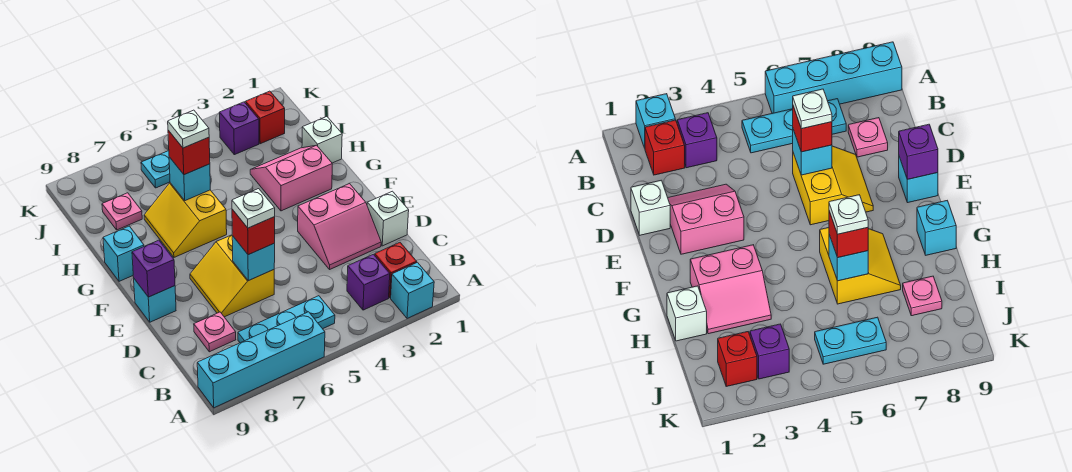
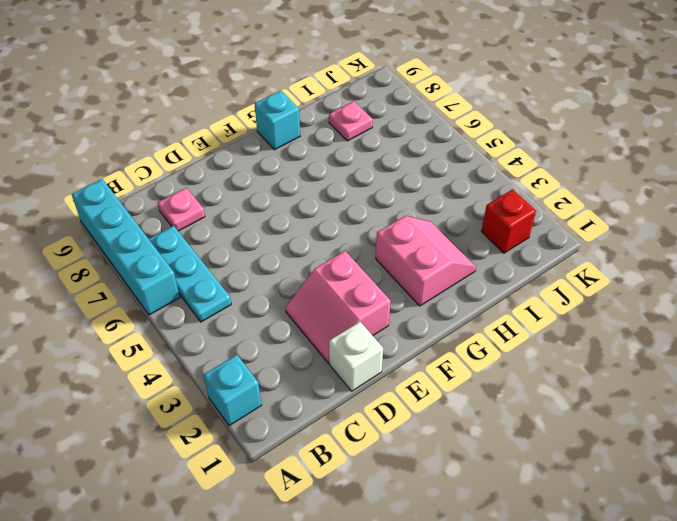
none -> red 1x1 brick [375,243,417,298]
none -> purple 1x1 brick [347,254,390,310]
none -> yellow 2x2 slope [190,235,274,317]

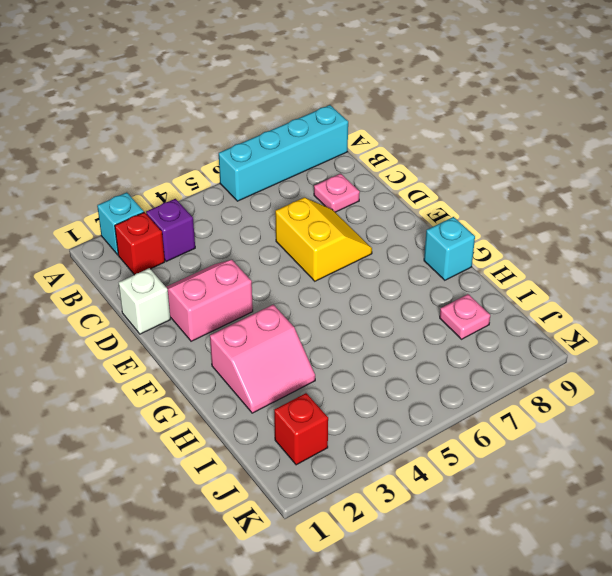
none -> cyan 1x3 plate [238,296,335,343]
none -> cyan 1x1 brick [134,279,176,322]
none -> yellow 2x2 slope [144,183,227,257]

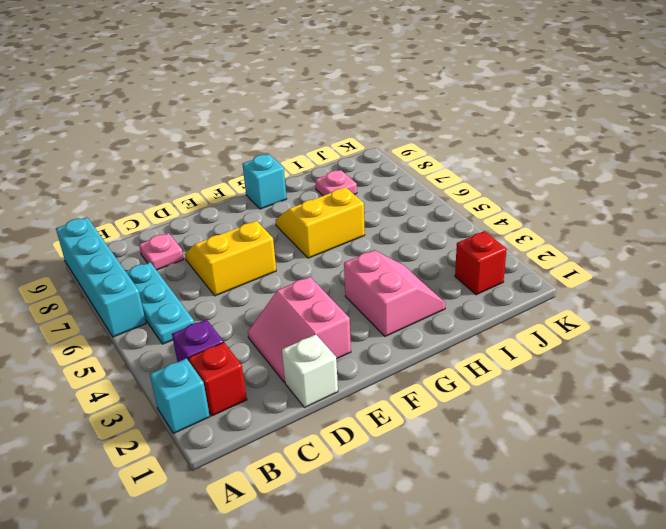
none -> cyan 1x1 brick [134,279,176,322]
none -> white 1x1 brick [302,117,342,163]
none -> purple 1x1 brick [219,102,259,155]

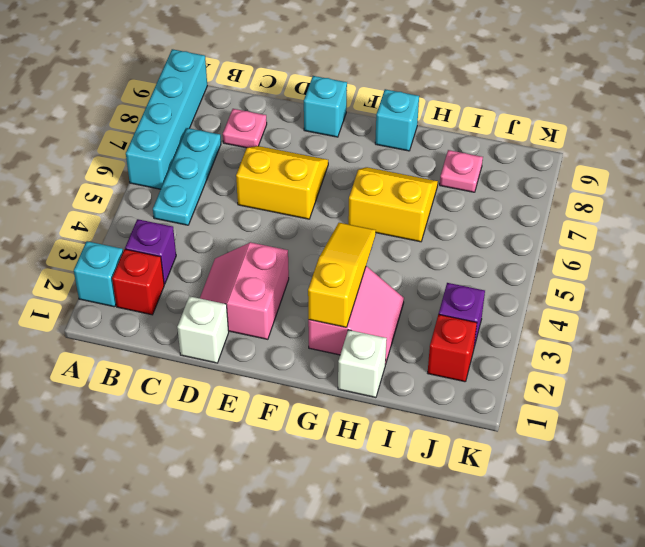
yellow 1x3 slope [308,223,376,327] -> none
none -> cyan 1x2 plate [141,151,170,188]
none -> cyan 1x1 brick [232,236,275,281]
none -> purple 1x1 brick [132,240,175,297]

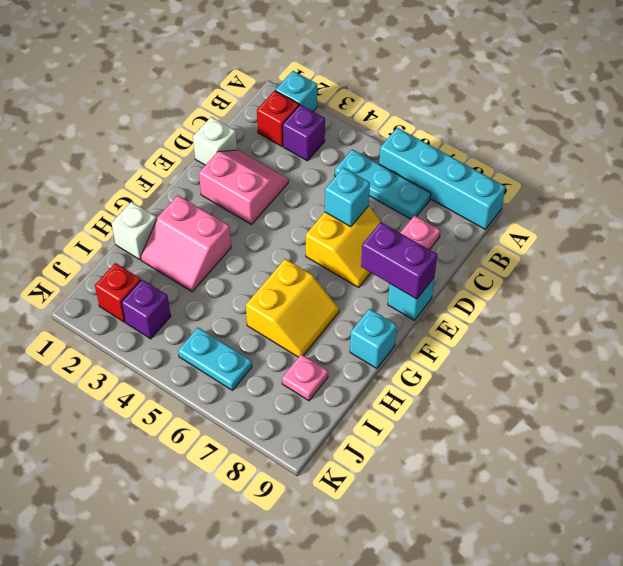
purple 1x2 brick [361,222,437,299] -> purple 1x1 brick [132,240,175,297]
none -> cyan 1x1 brick [169,157,210,201]
none -> red 1x1 brick [232,209,275,255]
none -> red 1x1 brick [168,130,210,175]

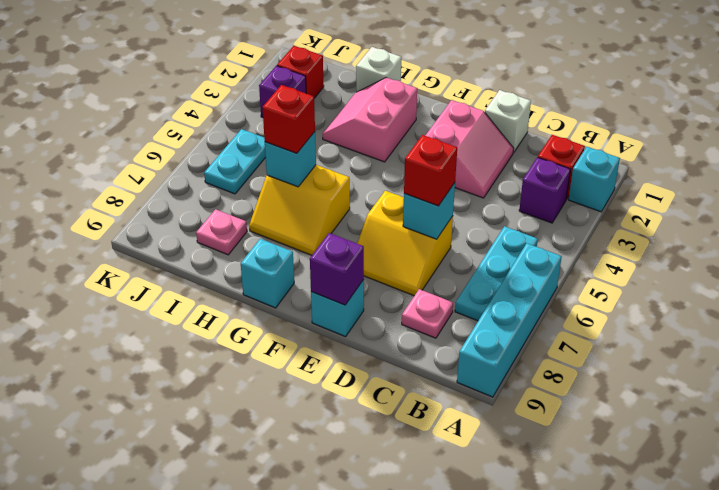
none -> white 1x1 plate [232,189,275,228]
none -> white 1x1 plate [168,110,209,148]

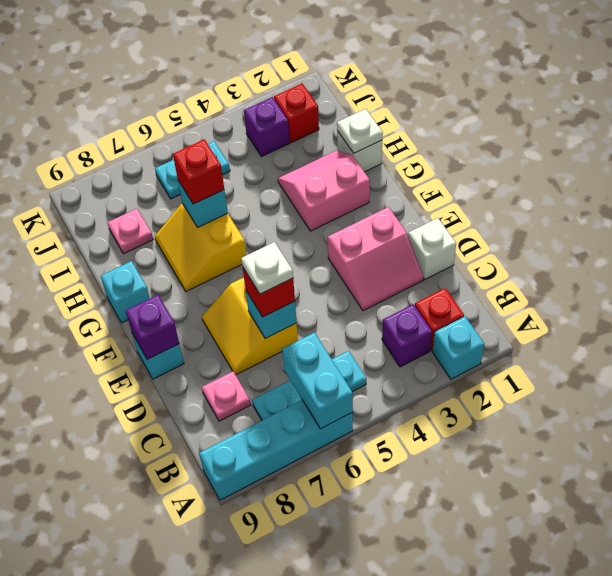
cyan 1x2 brick [282,333,353,429] -> none
white 1x1 plate [337,109,383,153] -> white 1x1 plate moved to [168,110,209,148]

